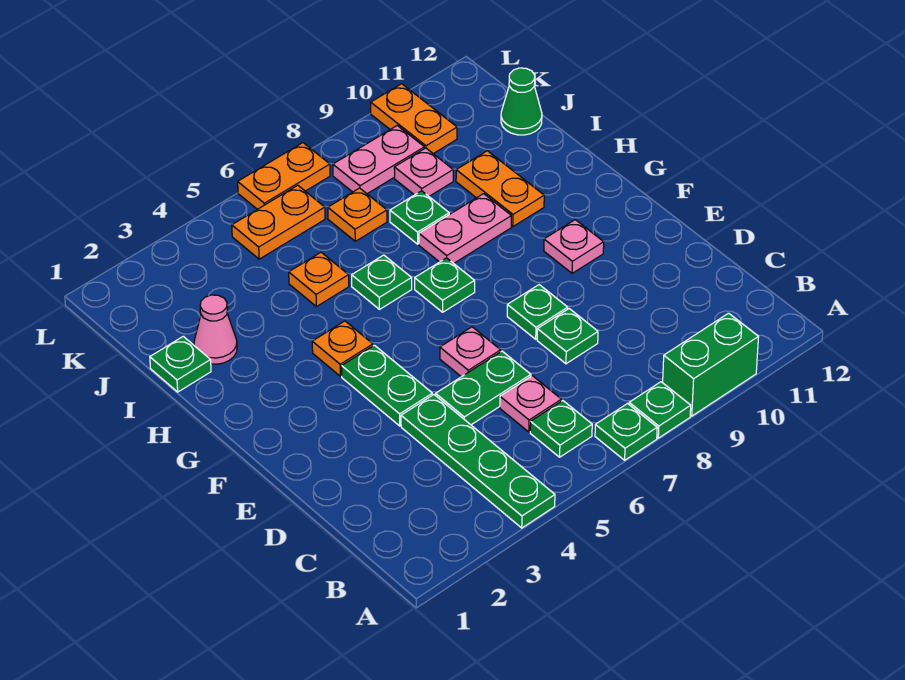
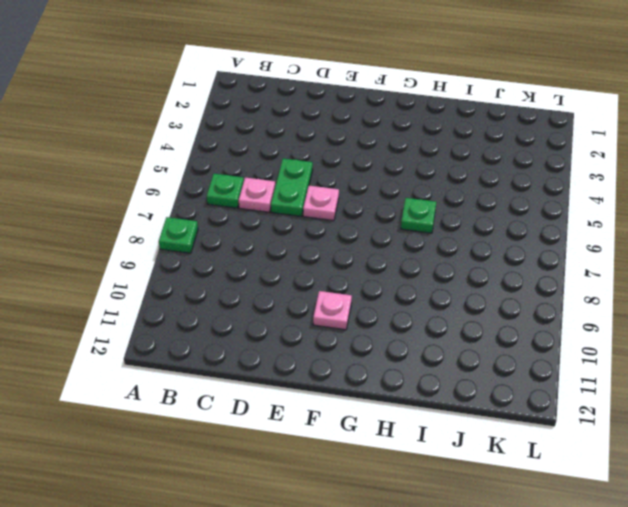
none -> green 1x4 plate [401,395,555,528]
none -> green 1x1 plate [595,404,657,460]
none -> green 1x2 brick [663,313,758,416]

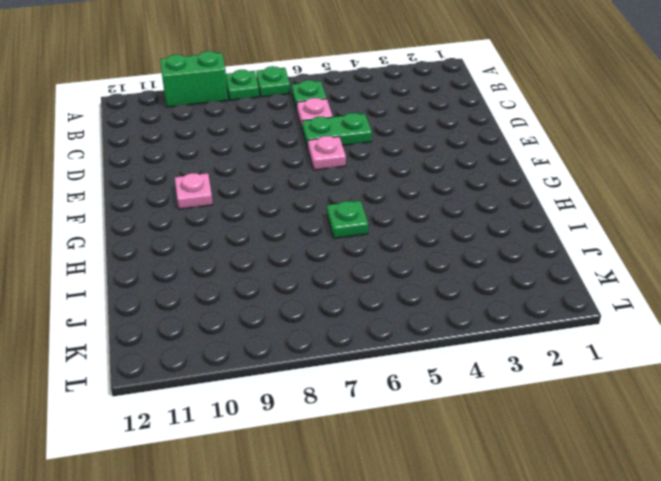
none -> green 1x4 plate [401,395,555,528]
none -> green 1x1 plate [537,309,598,364]
none -> green 1x2 plate [342,345,432,426]

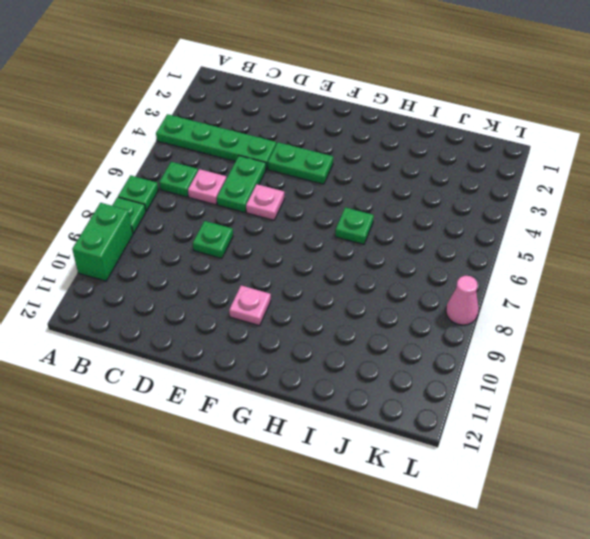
pink 1x1 cone [446,276,479,325] -> pink 1x1 cone moved to [194,295,237,364]
none -> green 1x1 plate [507,285,568,339]
none -> orange 1x1 plate [312,321,373,376]
none -> green 1x1 plate [415,258,475,312]

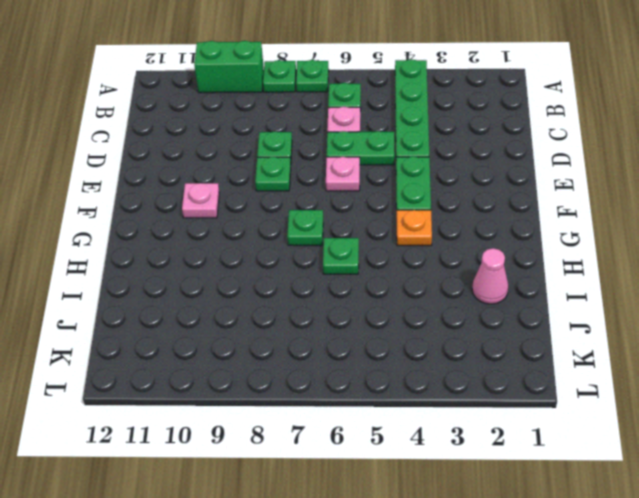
none -> pink 1x2 plate [419,194,511,263]
none -> orange 1x2 plate [456,151,544,226]
none -> green 1x1 plate [150,336,211,392]

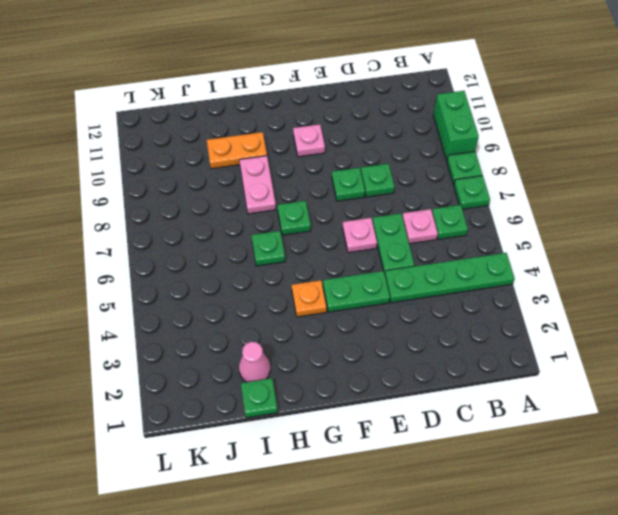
none -> orange 1x1 plate [289,252,349,307]
none -> green 1x1 plate [390,191,449,244]
none -> orange 1x1 plate [328,188,387,241]

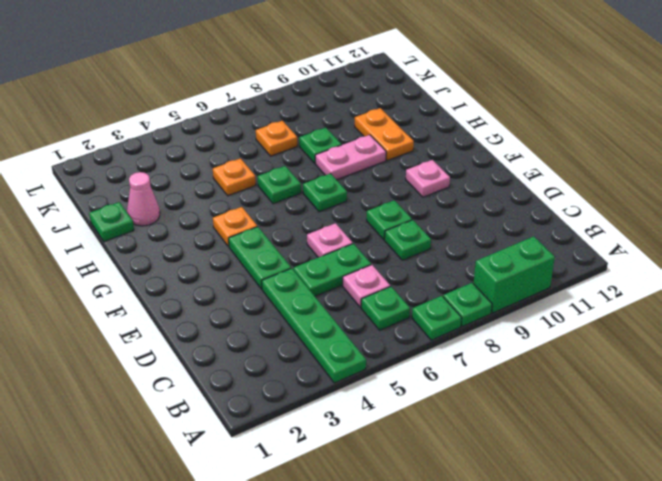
none -> pink 1x1 plate [394,148,453,196]
none -> green 1x1 cone [501,68,542,135]
none -> orange 1x2 plate [232,185,325,259]

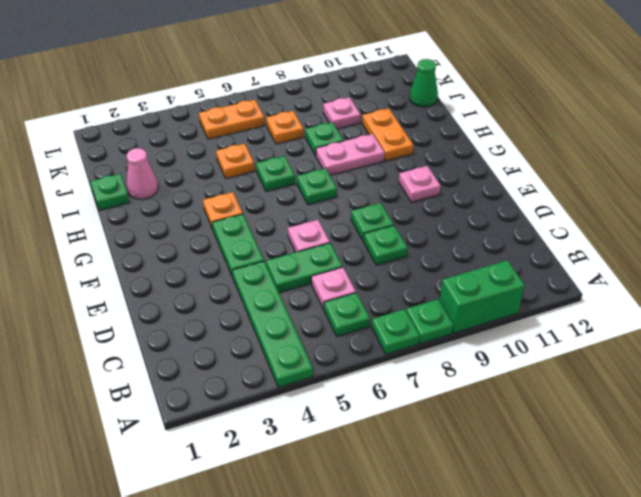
none -> pink 1x2 plate [333,126,424,194]
none -> orange 1x2 plate [371,84,457,154]
none -> orange 1x2 plate [238,143,330,209]

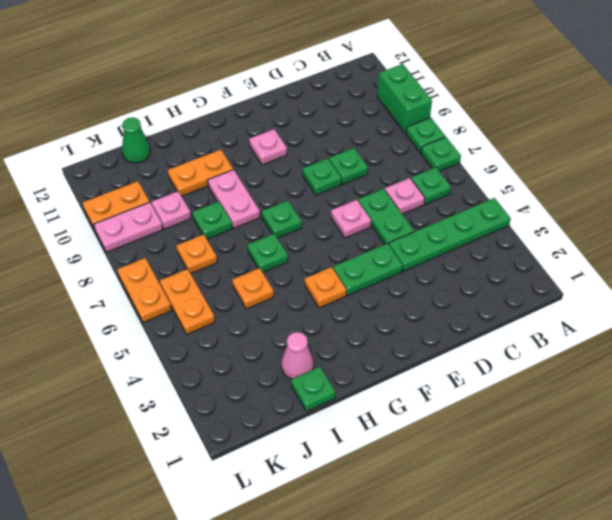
pink 1x2 plate [94,202,163,252] -> pink 1x2 plate turned to [333,126,424,194]

